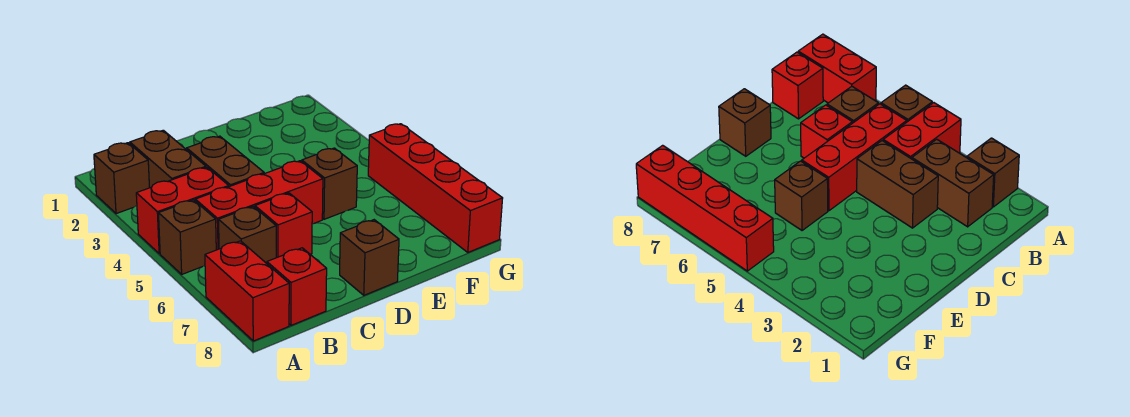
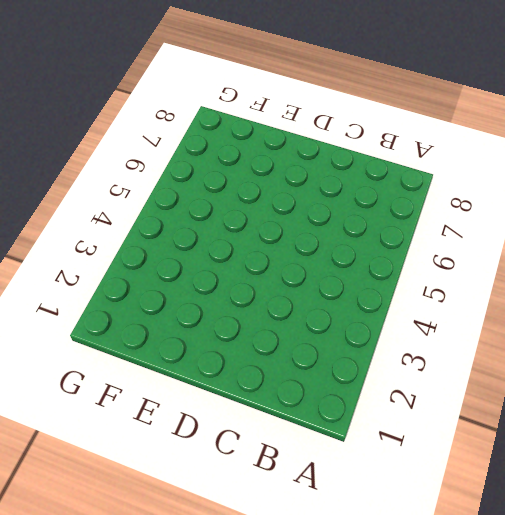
none -> brown 1x1 brick [94,143,149,214]
none -> red 1x2 brick [136,167,229,254]
none -> brown 1x1 brick [159,200,216,274]

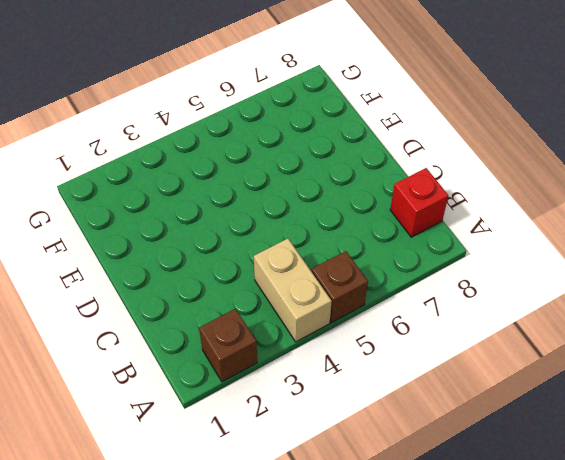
tan 1x2 brick [254,239,332,342] -> red 1x2 brick [136,167,229,254]
none -> red 1x2 brick [205,241,289,341]
none -> brown 1x2 brick [130,130,206,188]
none -> red 1x3 brick [195,161,323,250]

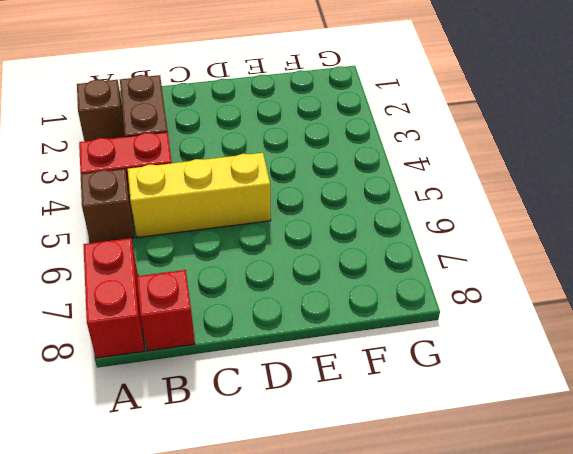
yellow 1x3 brick [128,153,271,238] -> red 1x3 brick [195,161,323,250]
none -> brown 1x1 brick [219,206,276,263]
none -> brown 1x2 brick [187,136,264,187]
none -> red 1x1 brick [255,193,312,258]

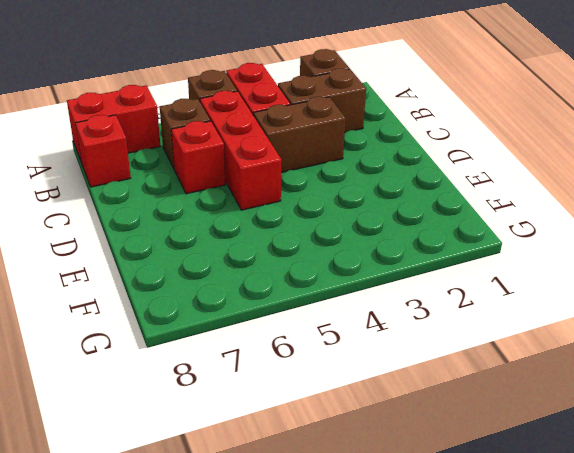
none -> brown 1x1 brick [340,220,399,295]
none -> brown 1x1 brick [302,148,357,219]
none -> red 1x4 brick [368,124,503,252]

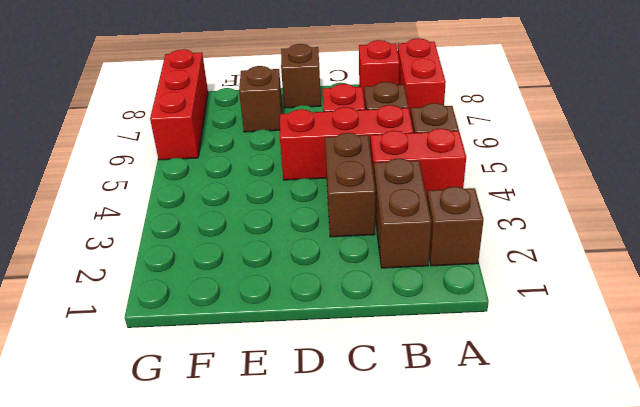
brown 1x1 brick [239,66,282,132] -> brown 1x1 brick moved to [302,148,357,219]
red 1x3 brick [150,49,208,160] -> red 1x4 brick [368,124,503,252]

